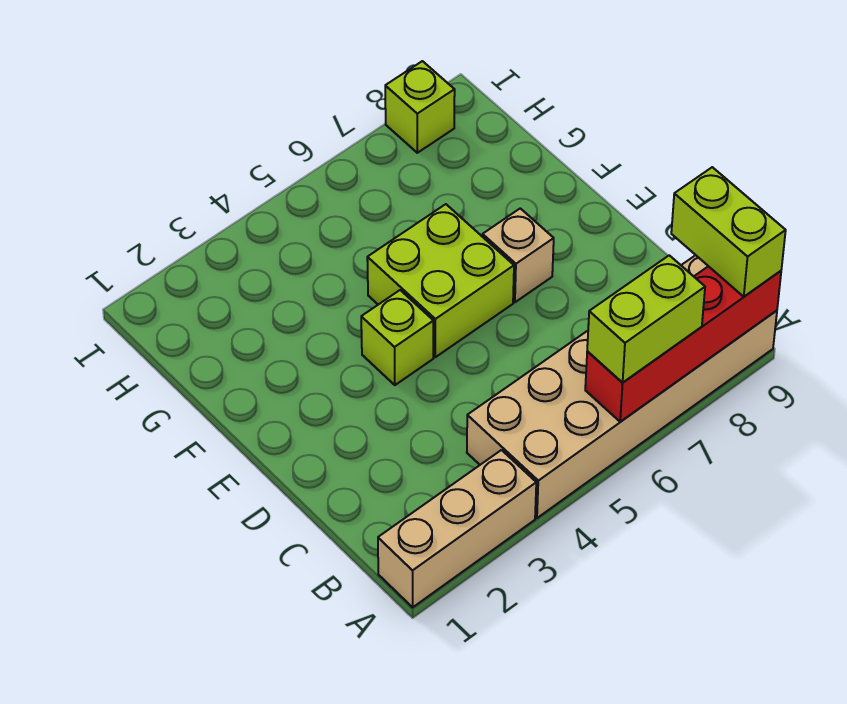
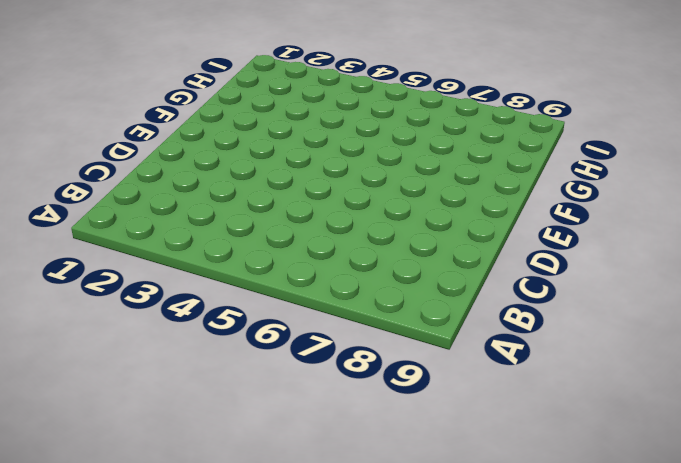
none -> tan 1x3 brick [378,450,536,607]
none -> tan 2x6 brick [467,255,777,518]

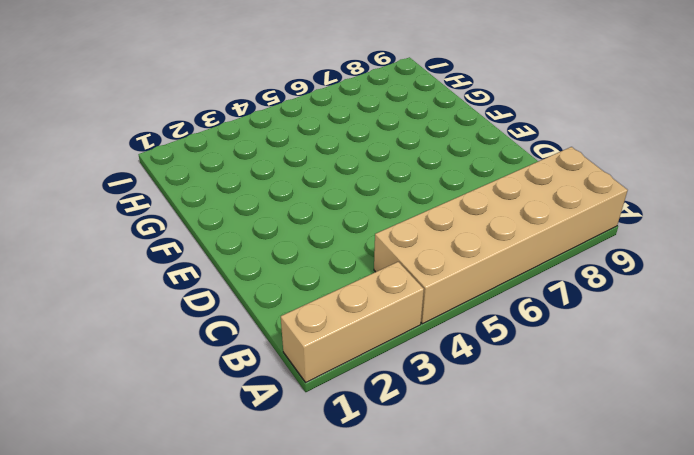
none -> lime 1x1 brick [361,290,433,385]
none -> lime 2x2 brick [367,204,514,357]

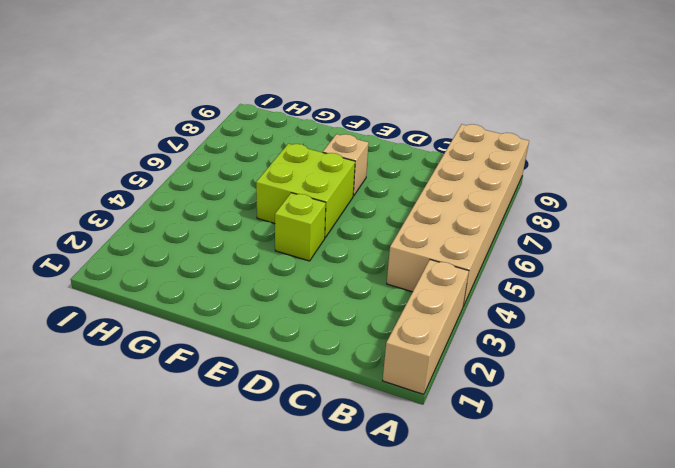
none -> lime 1x1 brick [385,61,455,153]
none -> red 1x4 brick [585,266,781,422]

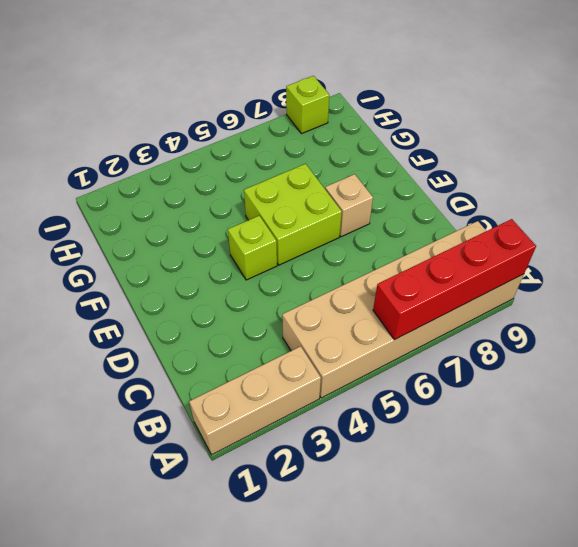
none -> lime 1x2 brick [587,255,705,382]
none -> lime 1x2 brick [671,167,786,297]

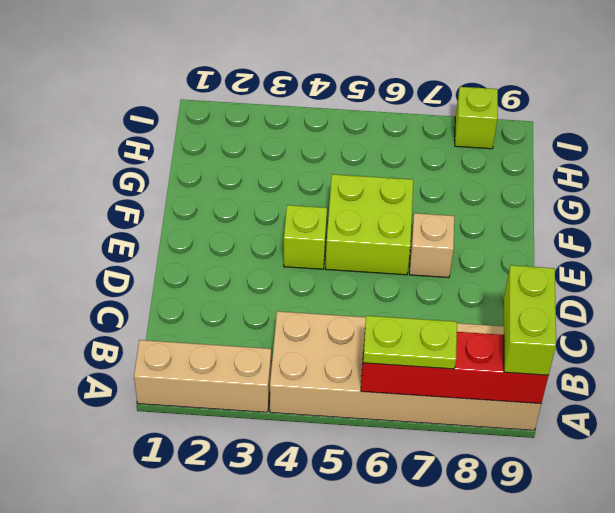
lime 1x2 plate [363,316,457,369] -> lime 1x2 brick [587,255,705,382]

